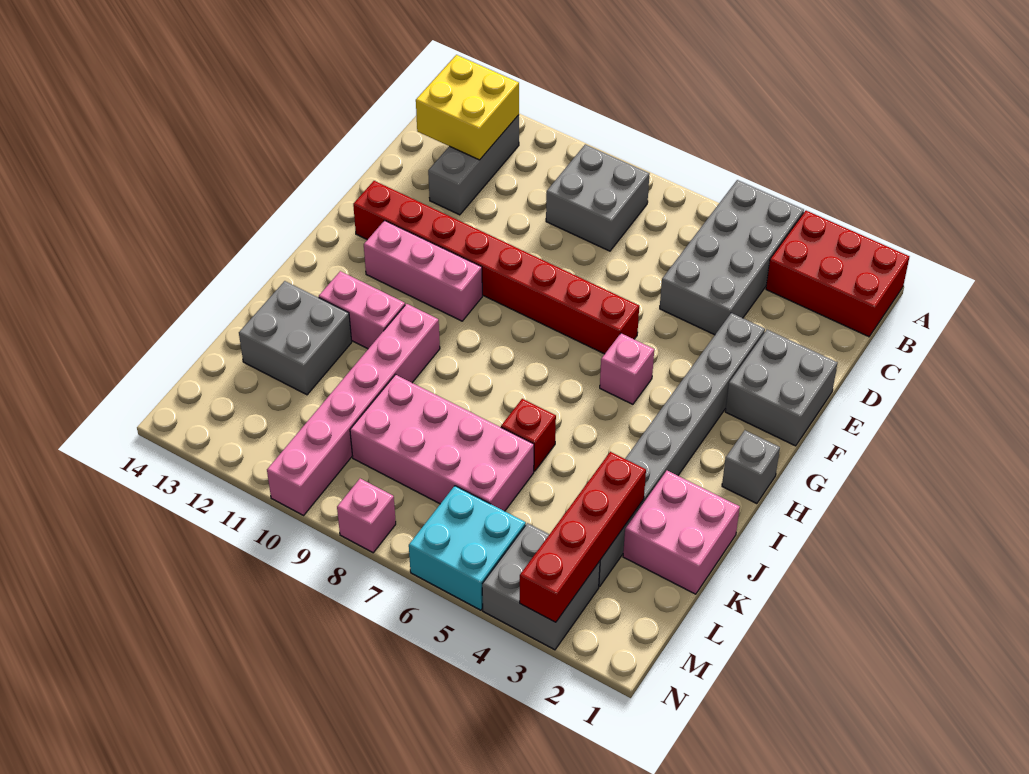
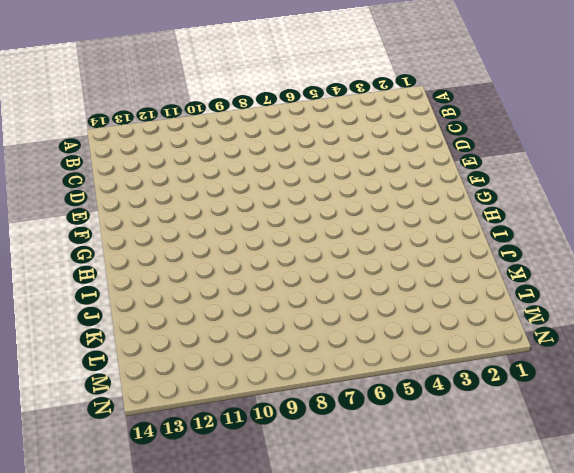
none -> red 2x3 brick [766,211,910,337]
none -> grey 2x4 brick [660,180,804,335]
none -> grey 2x2 brick [546,144,650,251]

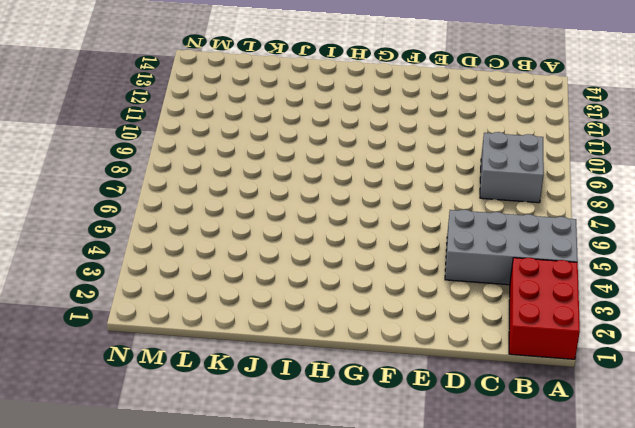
none -> grey 1x3 brick [428,115,519,215]
none -> grey 2x2 brick [725,330,838,446]
none -> grey 1x8 brick [599,313,765,587]

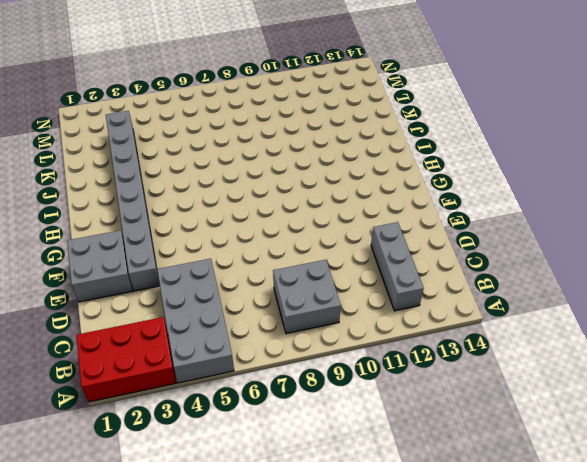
none -> red 1x8 brick [353,181,639,354]
none -> pink 1x1 brick [600,333,654,404]
none -> pink 1x3 brick [364,221,482,321]

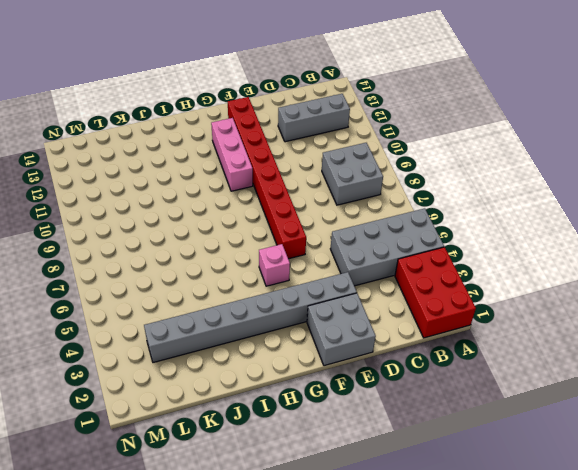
none -> grey 1x1 brick [722,430,780,504]
none -> pink 1x6 brick [267,304,440,515]
none -> pink 1x2 brick [319,271,405,349]

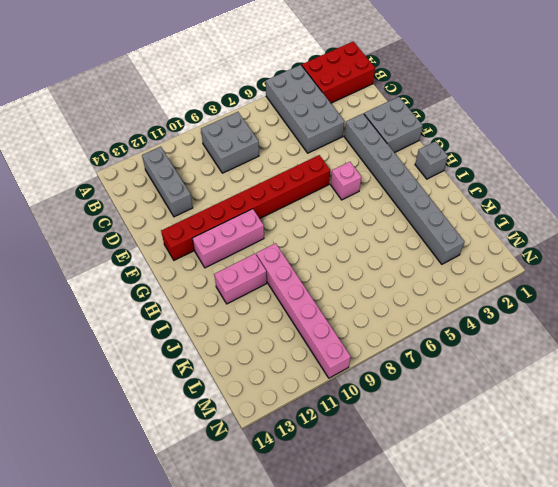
none -> pink 2x2 brick [623,471,740,594]
none -> red 1x1 brick [501,399,556,471]
none -> grey 2x2 brick [239,281,352,395]

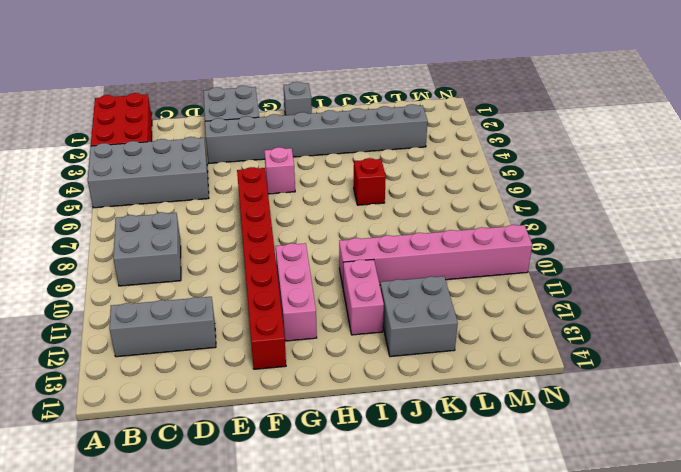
none -> pink 2x2 brick [623,471,740,594]
none -> pink 2x4 brick [350,375,534,511]
none -> grey 2x2 brick [482,523,600,650]

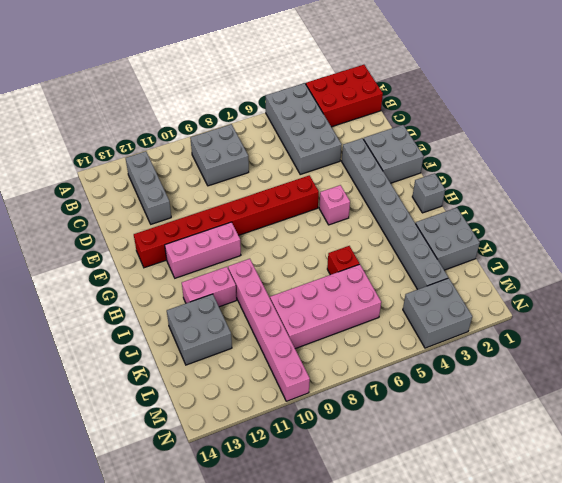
grey 2x2 brick [416,208,480,270] -> pink 2x2 brick [623,471,740,594]
none -> cyan 2x2 brick [409,486,526,610]
none -> pink 1x1 brick [337,479,396,553]
none -> yellow 2x2 brick [416,55,519,160]

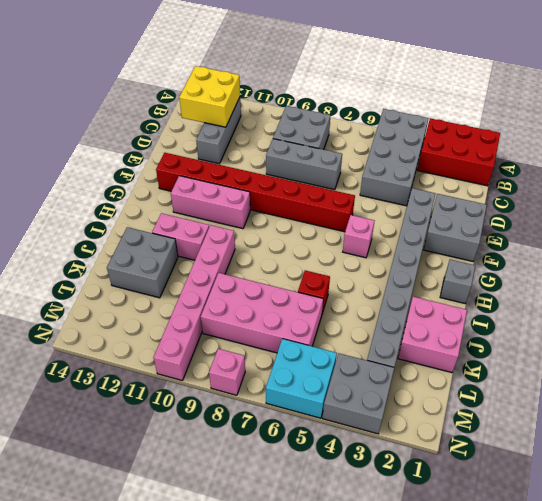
grey 1x3 brick [266,139,342,190] -> none
none -> red 1x4 brick [520,452,646,622]

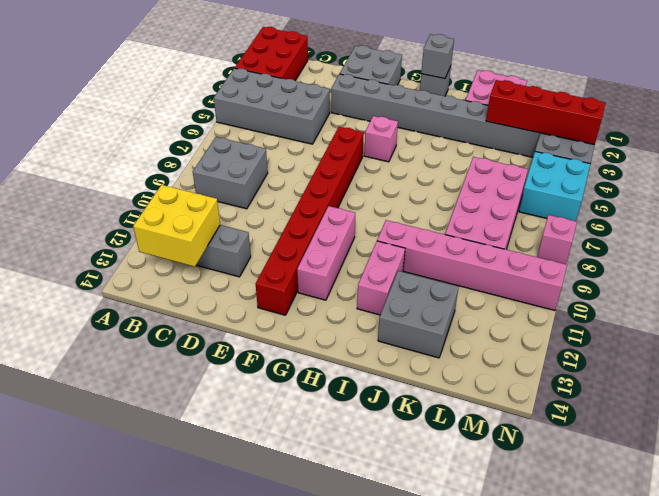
grey 1x1 brick [421,34,454,79] -> none
none -> red 1x1 brick [501,399,556,471]

